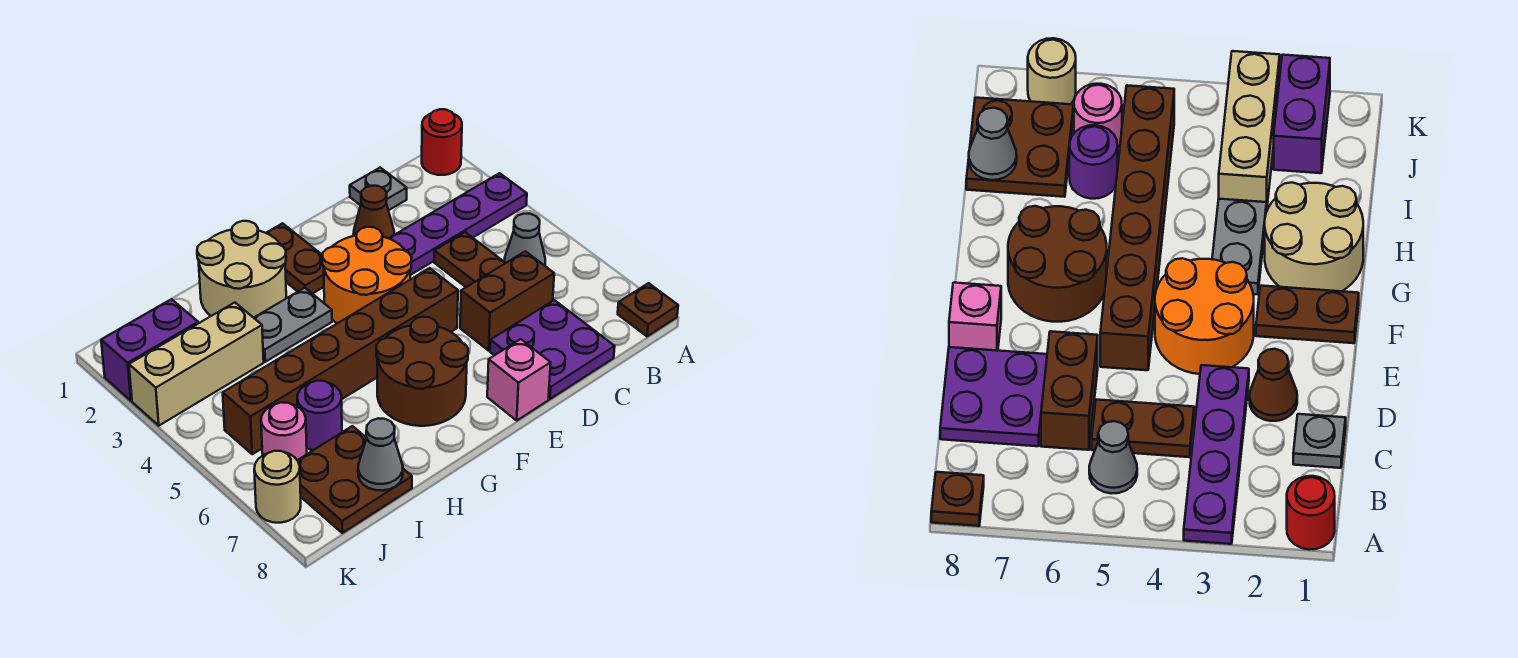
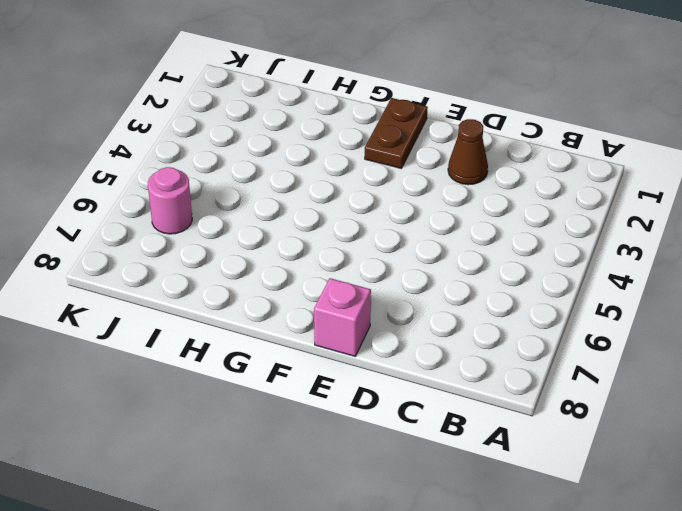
none -> red 1x1 round brick [422,109,462,175]
none -> purple 1x4 plate [389,173,527,275]
none -> brown 1x1 plate [618,283,678,336]

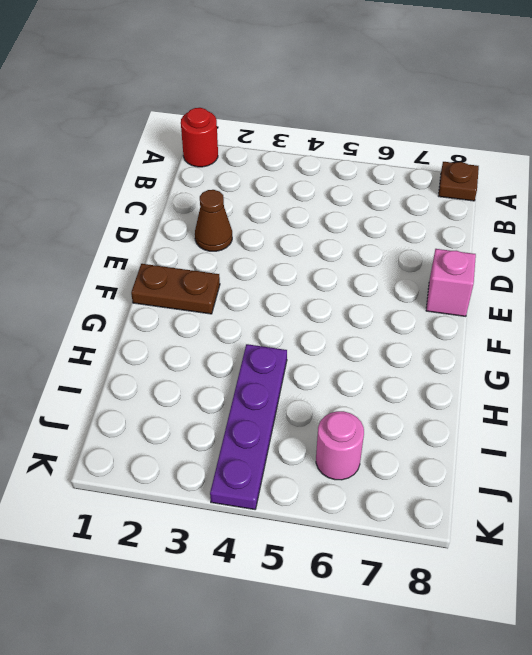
purple 1x4 plate [210,344,287,509] -> purple 1x4 plate moved to [389,173,527,275]
none -> grey 1x1 cone [504,214,545,266]
none -> grey 1x1 plate [350,168,407,210]
none -> brown 1x2 plate [434,232,505,287]

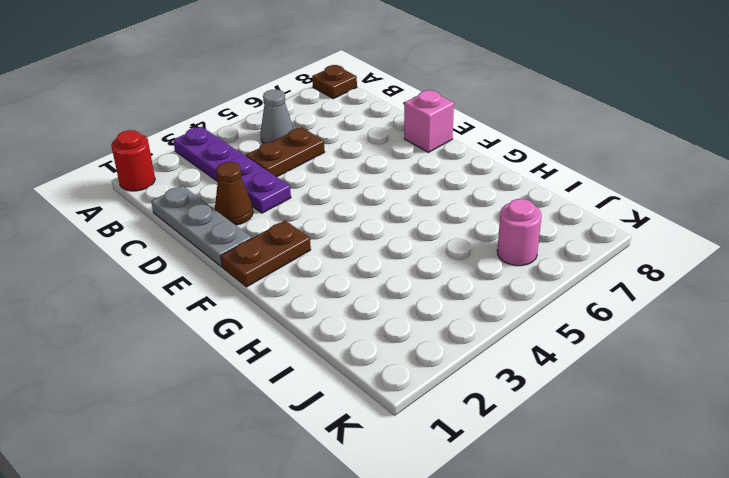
grey 1x3 plate [151,186,252,267] -> grey 1x1 plate [350,168,407,210]
none -> brown 1x2 brick [460,251,554,351]
none -> purple 2x2 plate [490,300,615,399]
none -> orange 2x2 round brick [322,227,412,323]

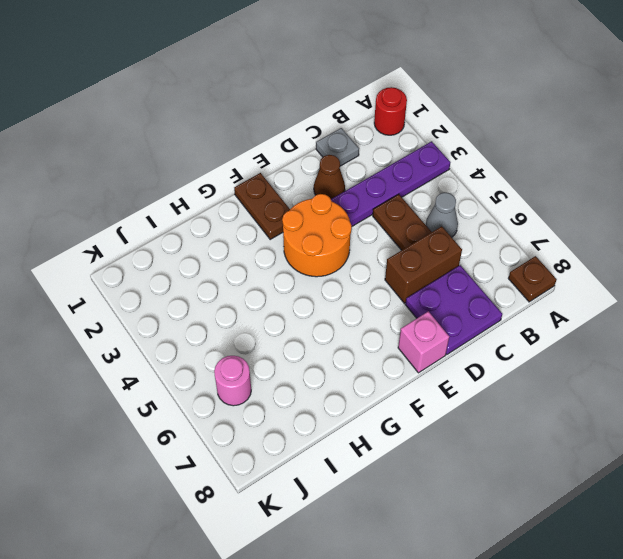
none -> brown 1x6 brick [223,268,458,454]
none -> brown 2x2 round brick [376,317,468,426]
none -> tan 2x2 round brick [197,221,286,318]

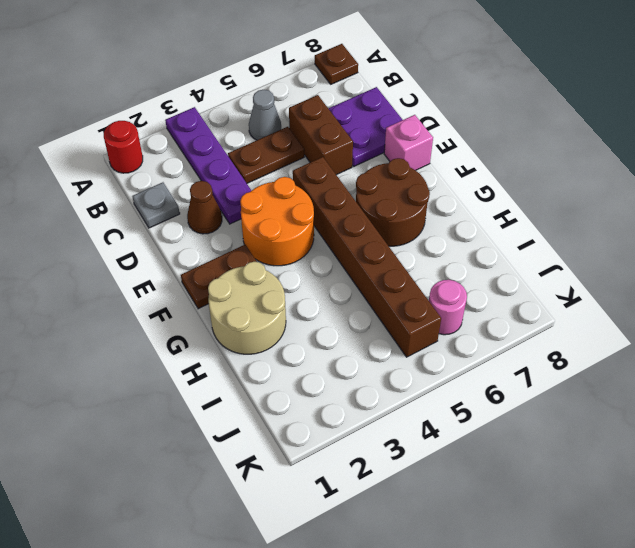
none -> grey 1x2 plate [254,288,332,362]
none -> tan 1x3 brick [129,303,264,426]
none -> purple 1x1 round brick [297,381,342,450]

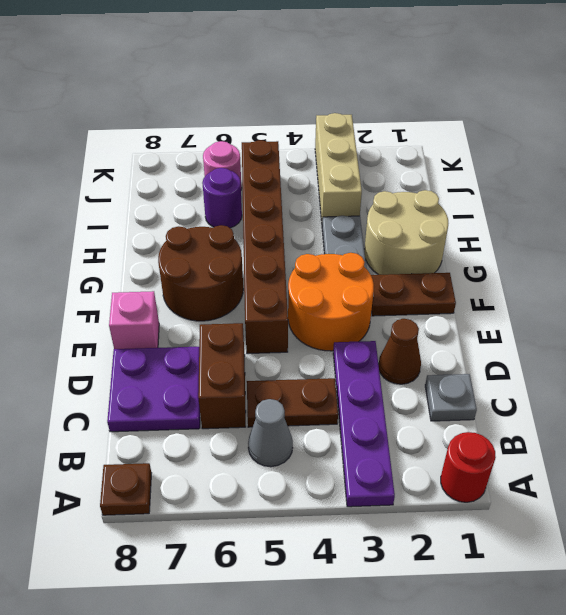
none -> brown 2x2 plate [297,426,412,533]
none -> purple 1x2 brick [101,299,198,401]
none -> tan 1x1 round brick [254,451,301,523]

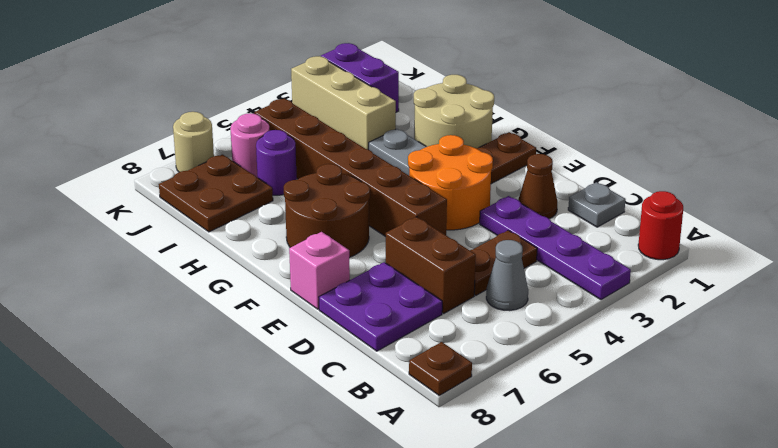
none -> grey 1x1 cone [358,419,403,491]

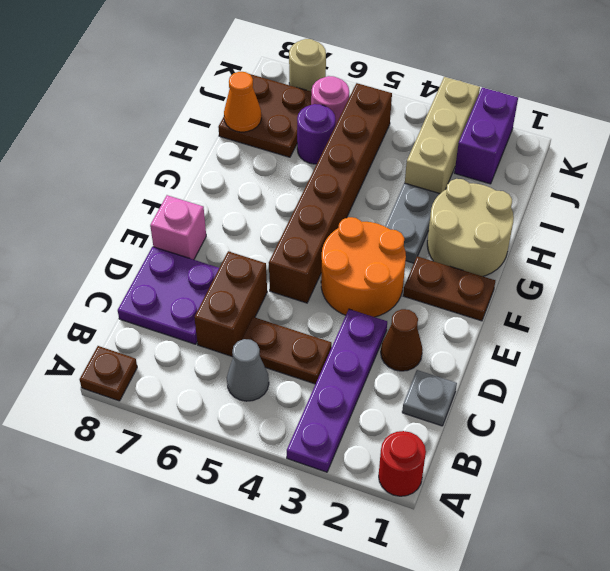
orange 1x1 cone [224,72,261,132] -> grey 1x1 cone [358,419,403,491]
none -> brown 2x2 round brick [376,317,468,426]

